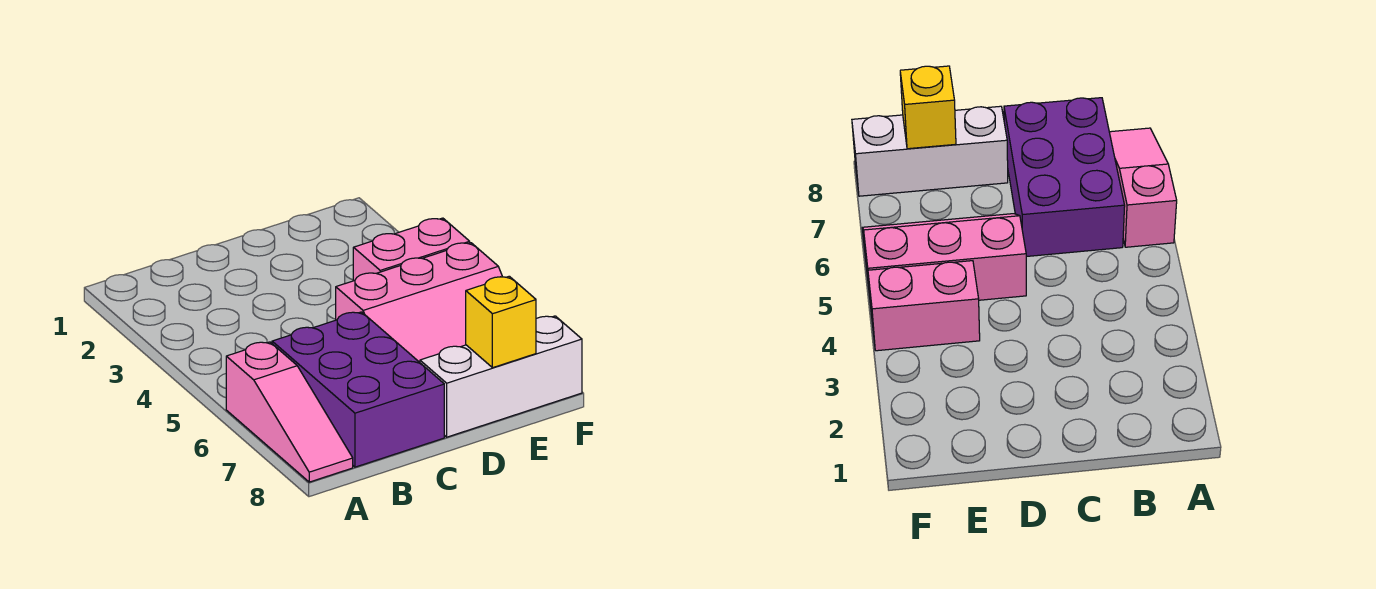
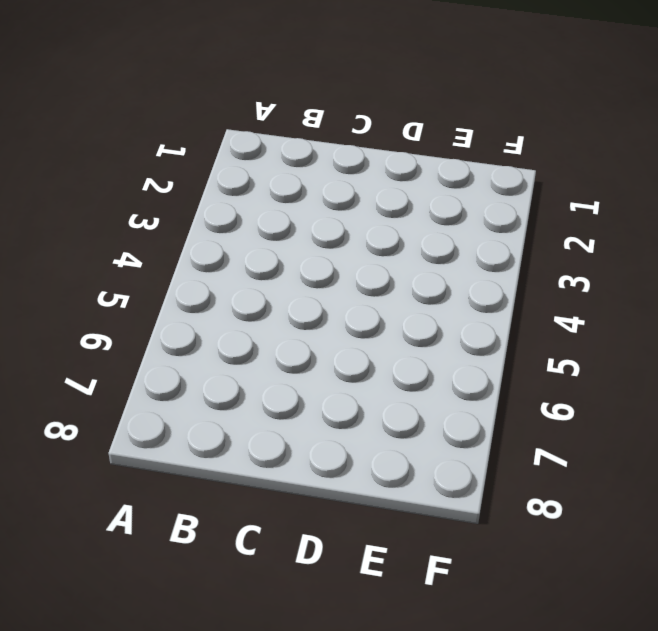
none -> pink 1x3 slope [226,342,353,482]
none -> purple 2x3 brick [272,312,444,467]

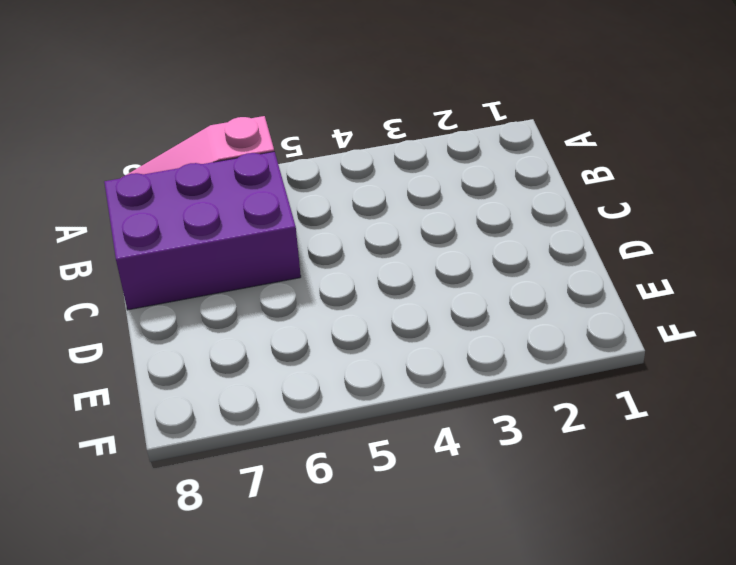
none -> pink 2x3 slope [336,243,502,362]
none -> white 1x3 brick [420,316,582,437]

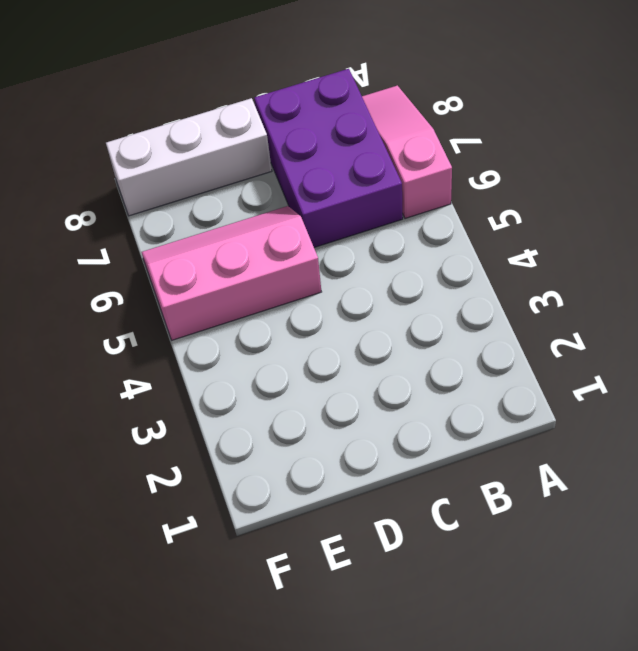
none -> pink 1x2 brick [353,218,470,281]
none -> yellow 1x1 brick [466,276,536,368]

